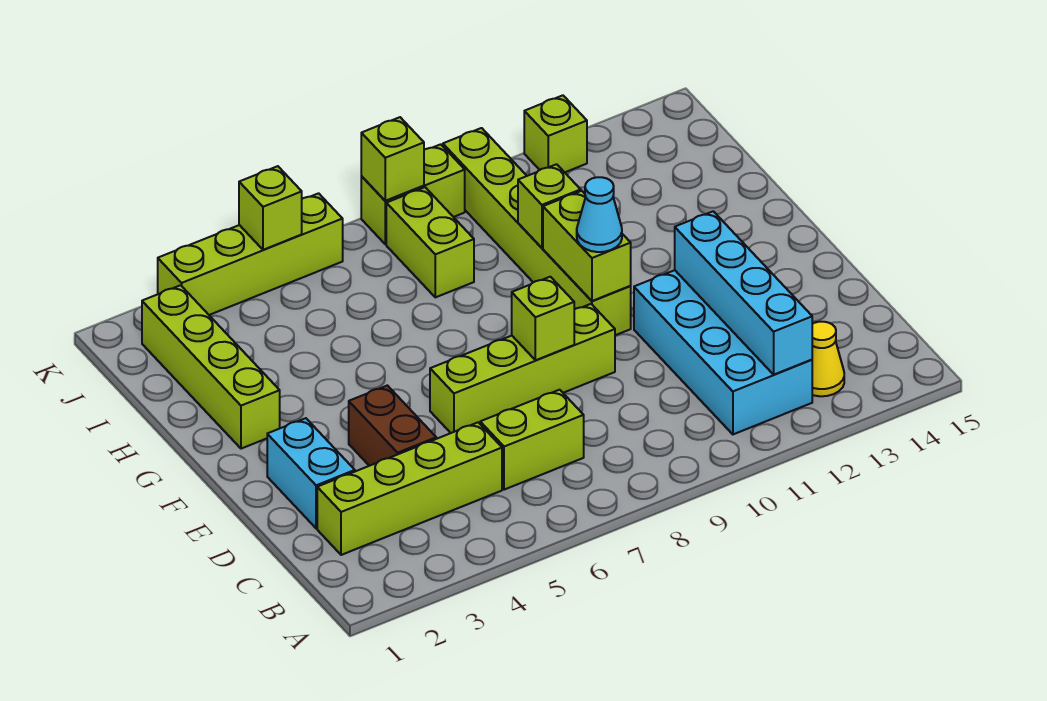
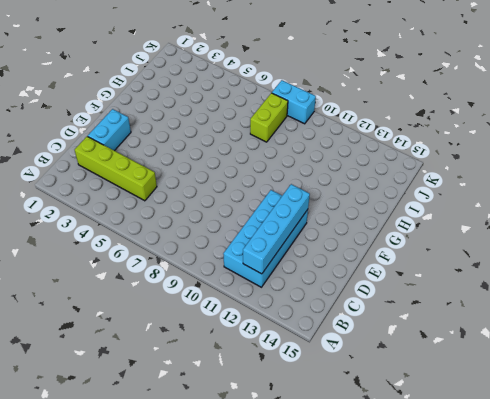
cyan 1x2 brick [272,80,316,124] -> lime 1x2 brick [361,144,465,244]
none -> yellow 1x1 cone [812,322,844,396]
none -> lime 1x2 brick [480,390,584,490]
none -> brown 1x2 brick [349,385,436,466]

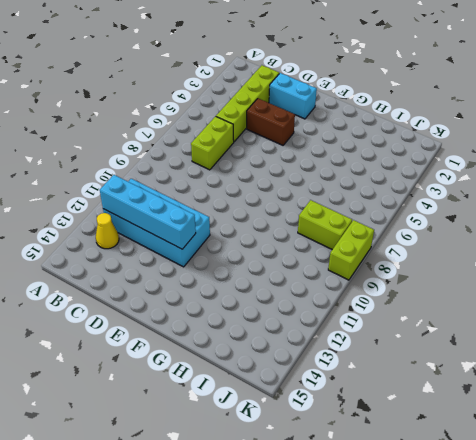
none -> lime 1x4 brick [430,304,615,433]
none -> lime 1x6 brick [443,128,631,335]
none -> lime 1x4 brick [142,285,280,449]

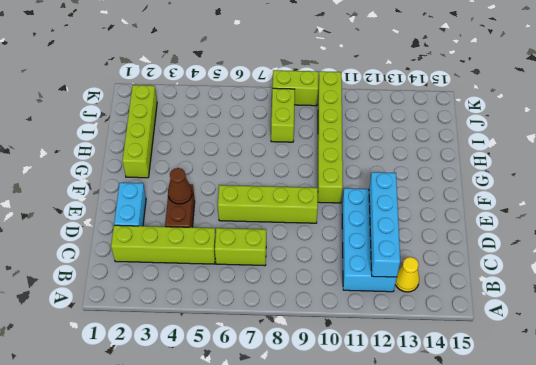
brown 1x1 cone [168,168,192,204] -> none
none -> lime 1x4 brick [158,193,343,315]
none -> lime 1x1 brick [524,95,587,172]
none -> lime 1x1 brick [512,277,574,360]

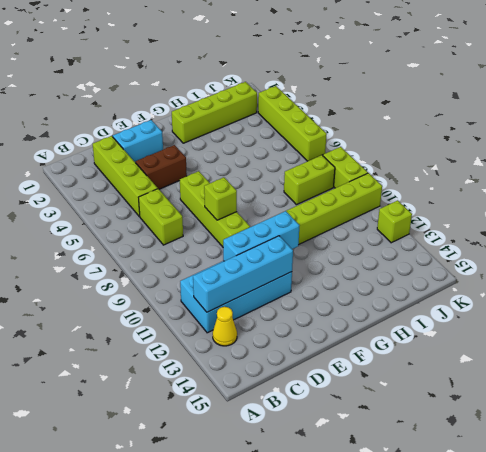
cyan 1x3 brick [223,211,300,261] -> none
none -> lime 1x2 brick [543,191,631,301]
none -> lime 1x1 brick [518,164,581,248]
none -> lime 1x1 brick [239,166,302,250]

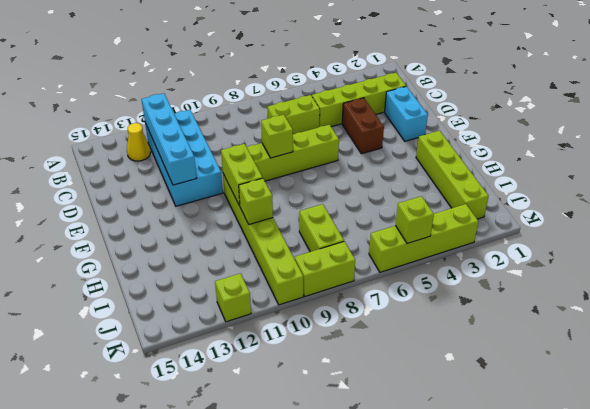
none -> lime 1x1 brick [361,117,424,201]
none -> cyan 1x1 cone [577,177,622,252]

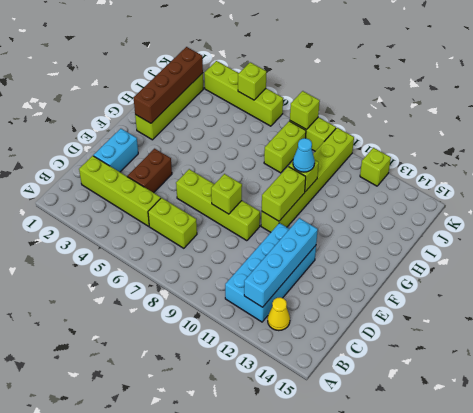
brown 1x4 brick [134,47,203,123] -> none
cyan 1x1 cone [293,138,315,172] -> cyan 1x1 cone moved to [577,177,622,252]

